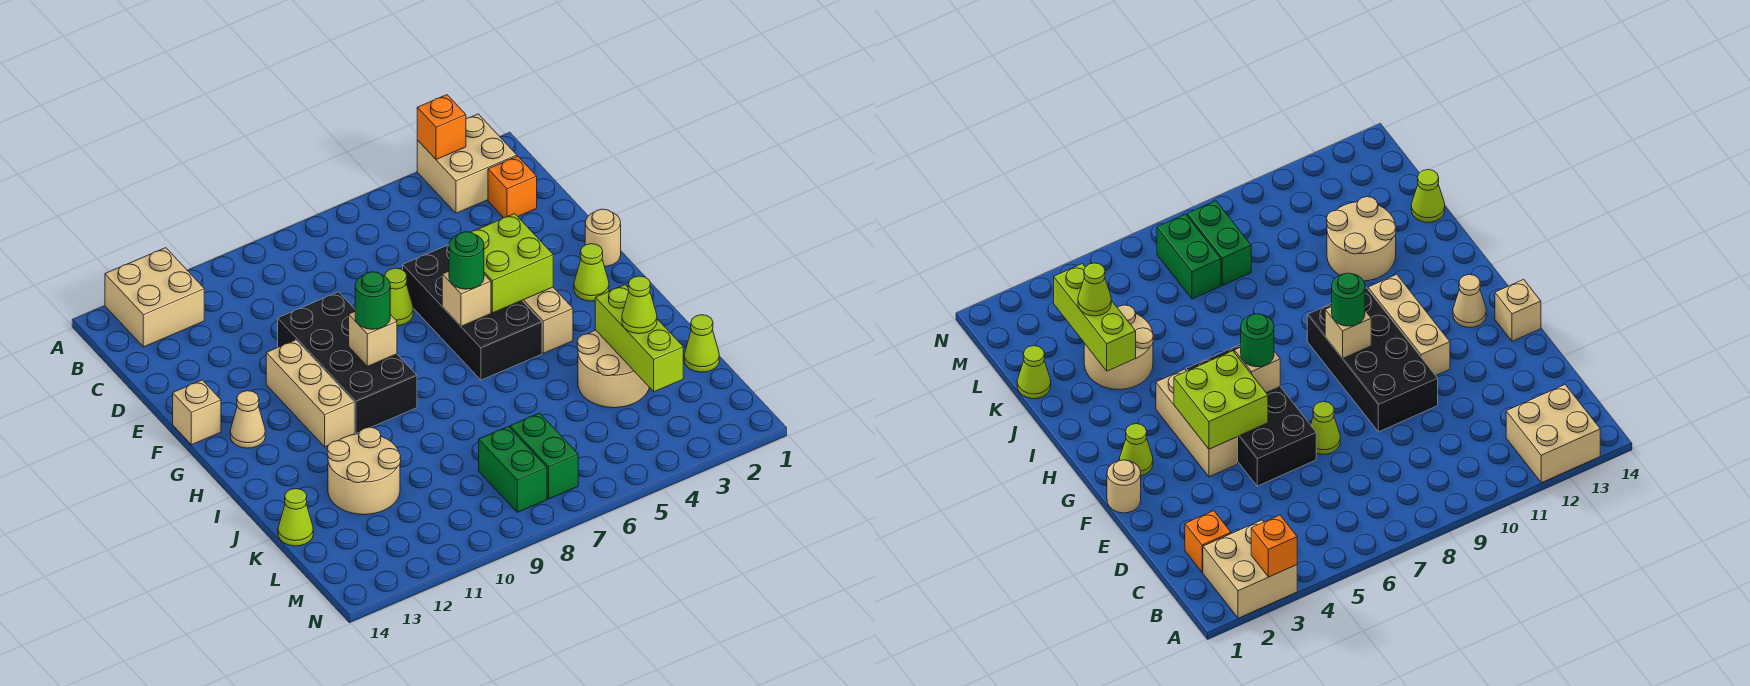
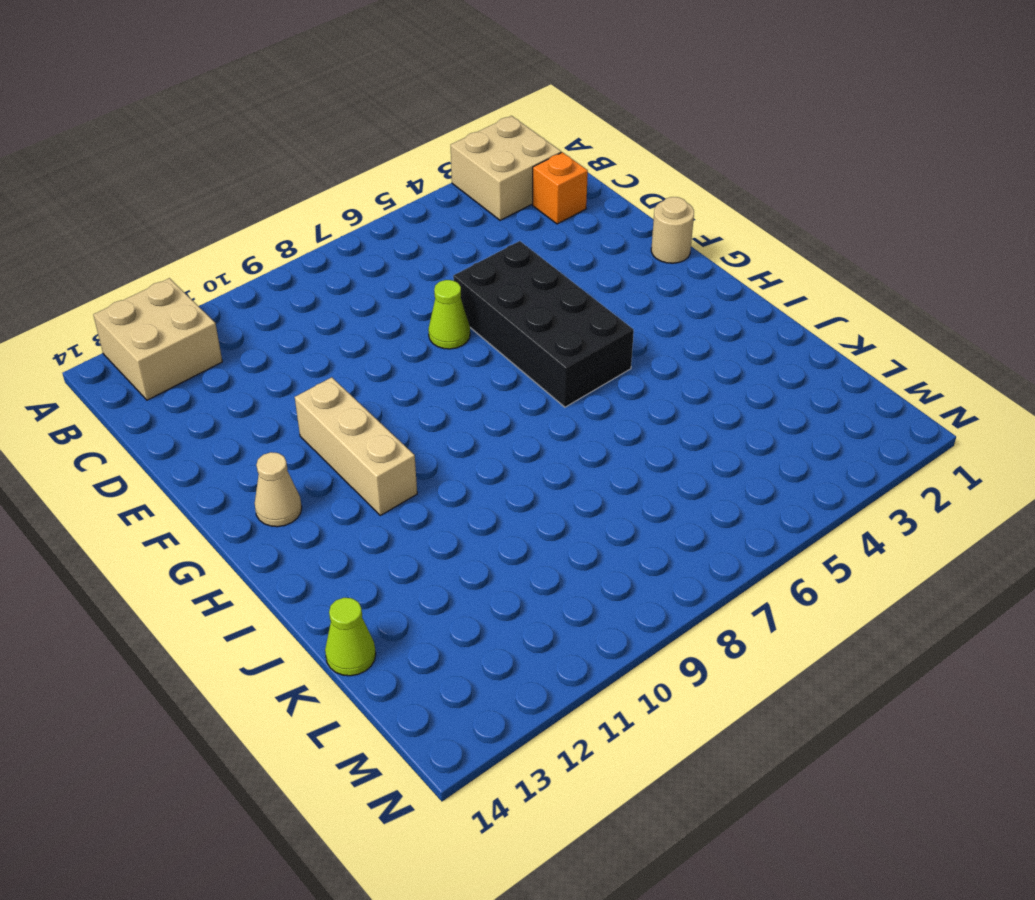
none -> black 2x4 brick [278,292,417,434]
none -> tan 1x3 brick [522,287,573,353]
none -> tan 1x1 brick [173,380,221,445]

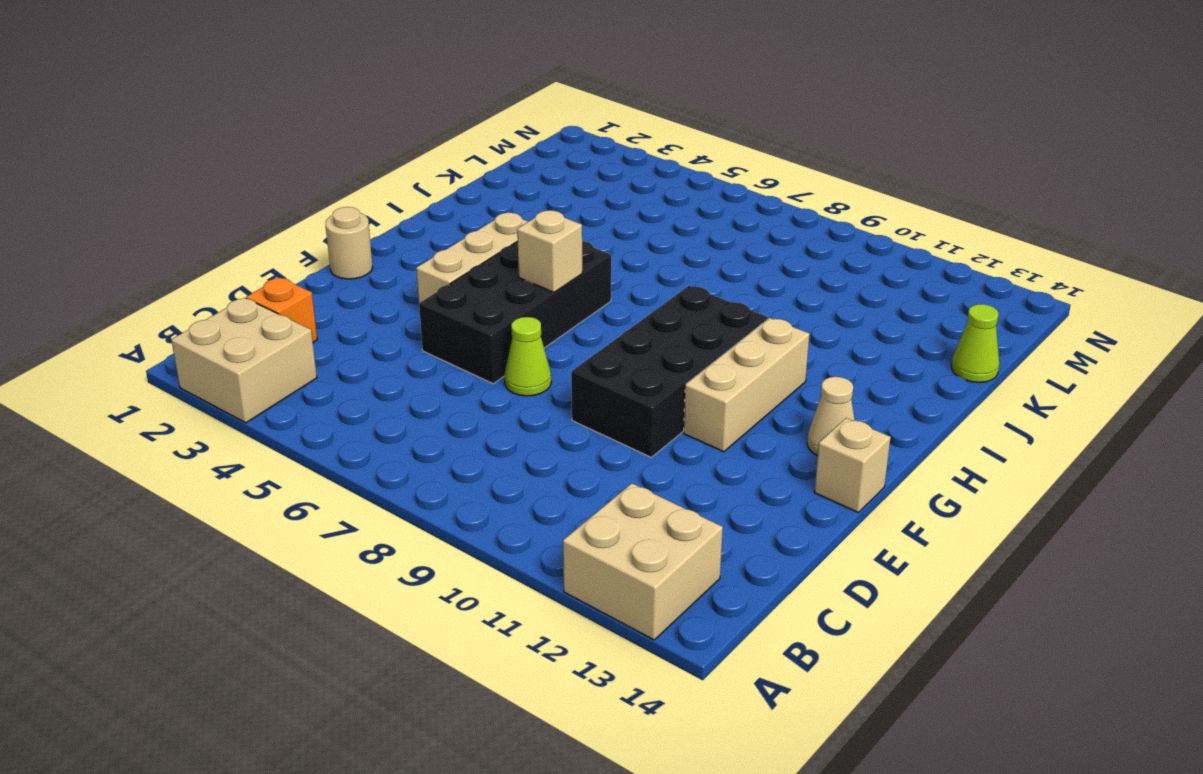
none -> lime 1x1 cone [574,244,609,301]
none -> tan 2x2 round brick [577,330,649,408]
none -> tan 2x2 round brick [327,427,401,515]

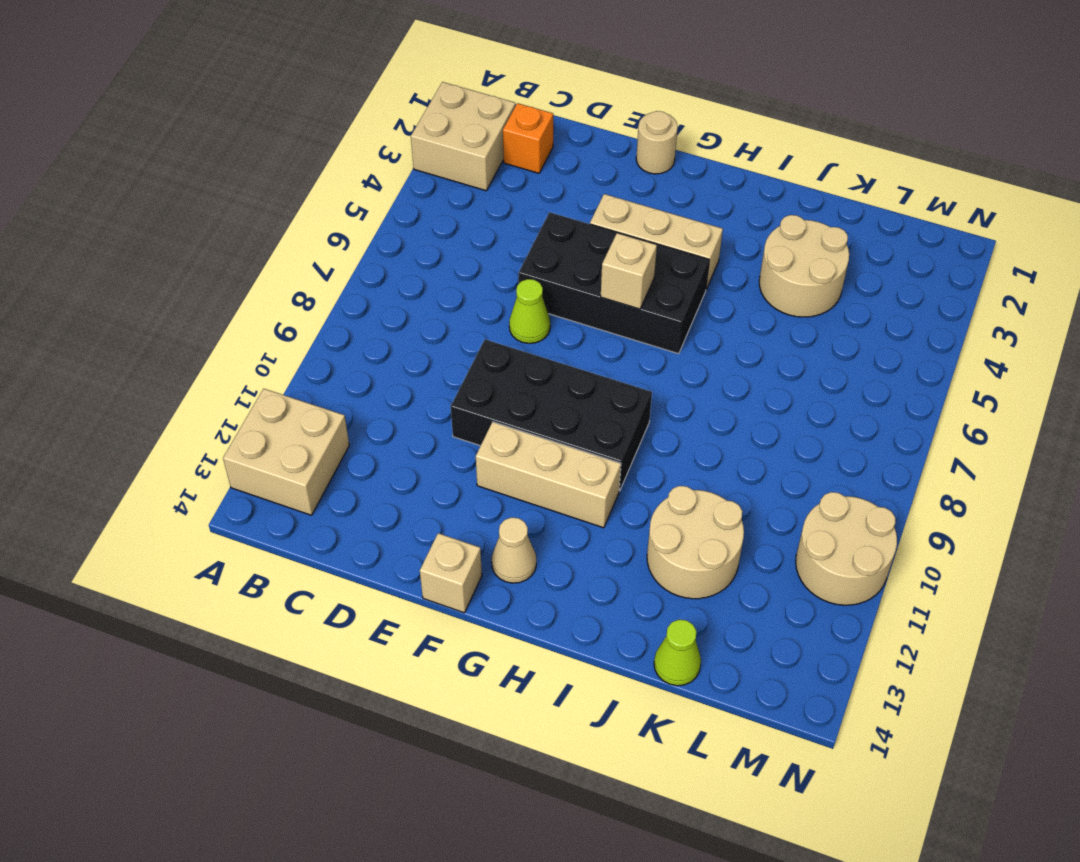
tan 2x2 round brick [796,492,897,605] -> none
none -> lime 1x1 cone [574,244,609,301]
none -> lime 1x1 cone [684,315,719,372]
none -> green 1x2 brick [510,413,578,499]

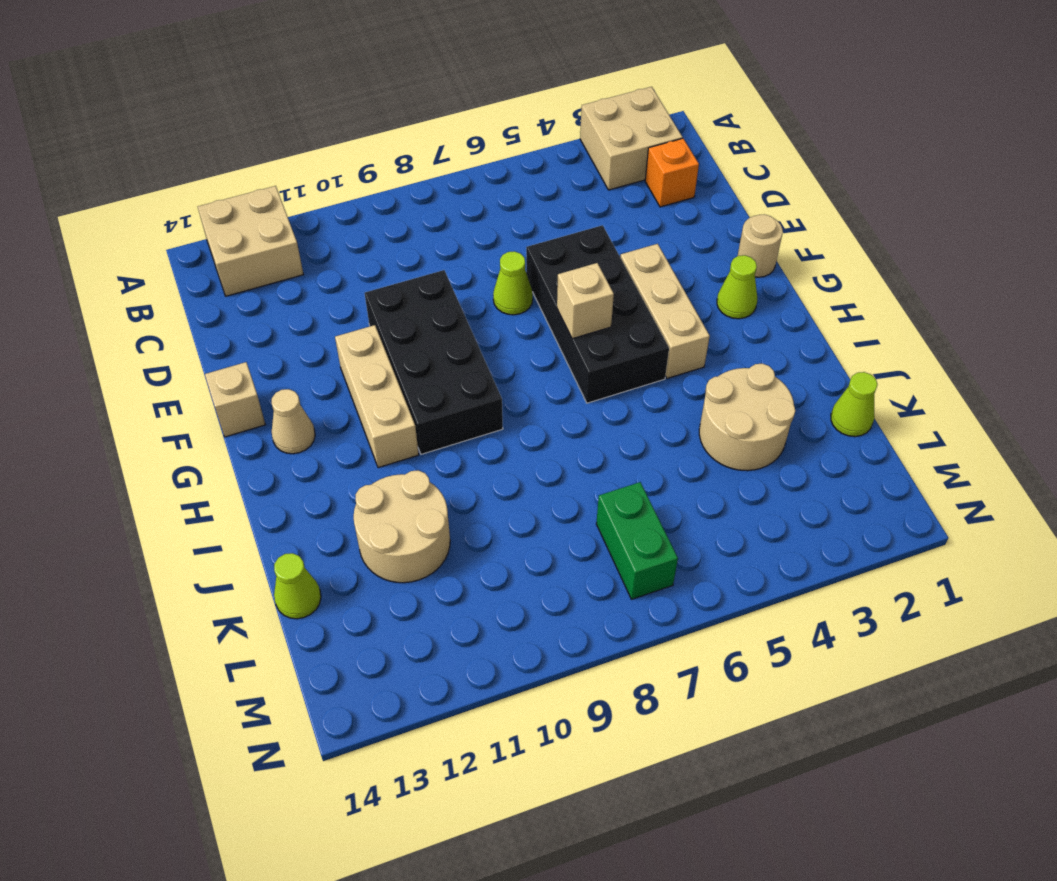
none -> green 1x2 brick [479,426,547,512]
none -> orange 1x1 brick [417,95,466,160]
none -> lime 2x2 brick [471,214,553,313]

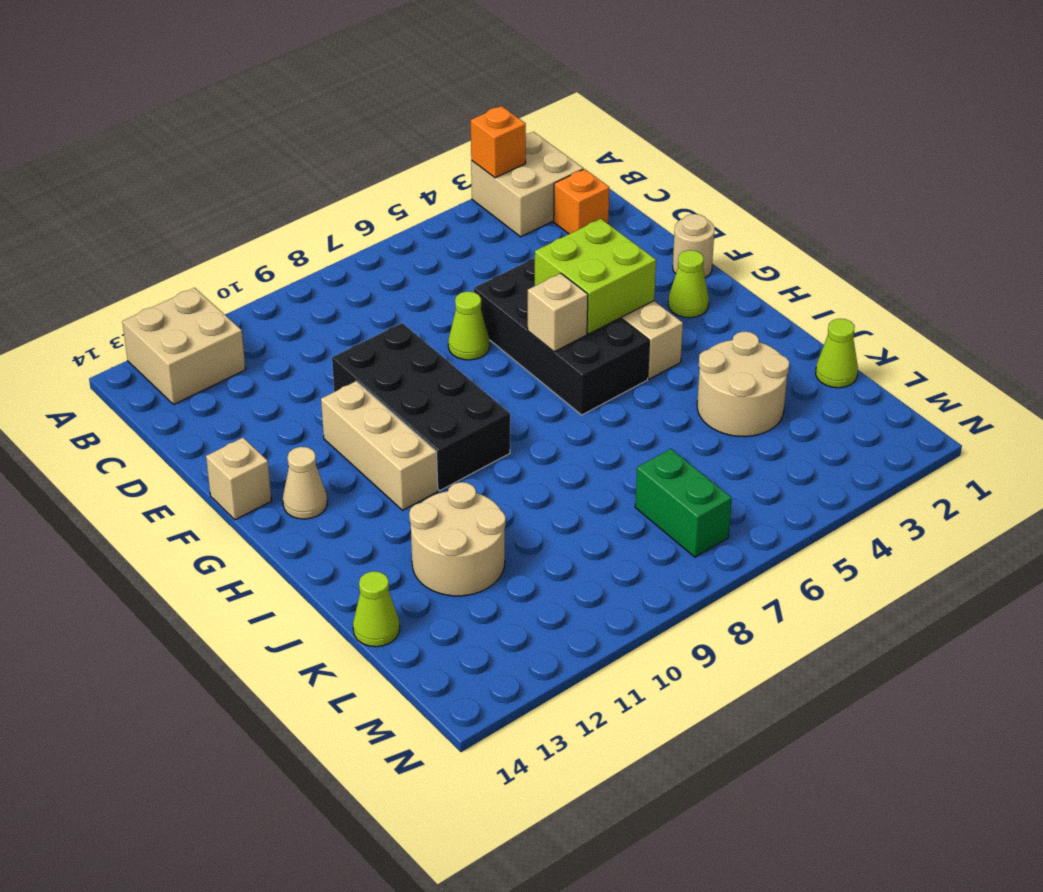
none -> green 1x2 brick [479,426,547,512]
none -> tan 1x1 brick [349,312,397,366]
none -> lime 1x3 brick [595,285,683,392]

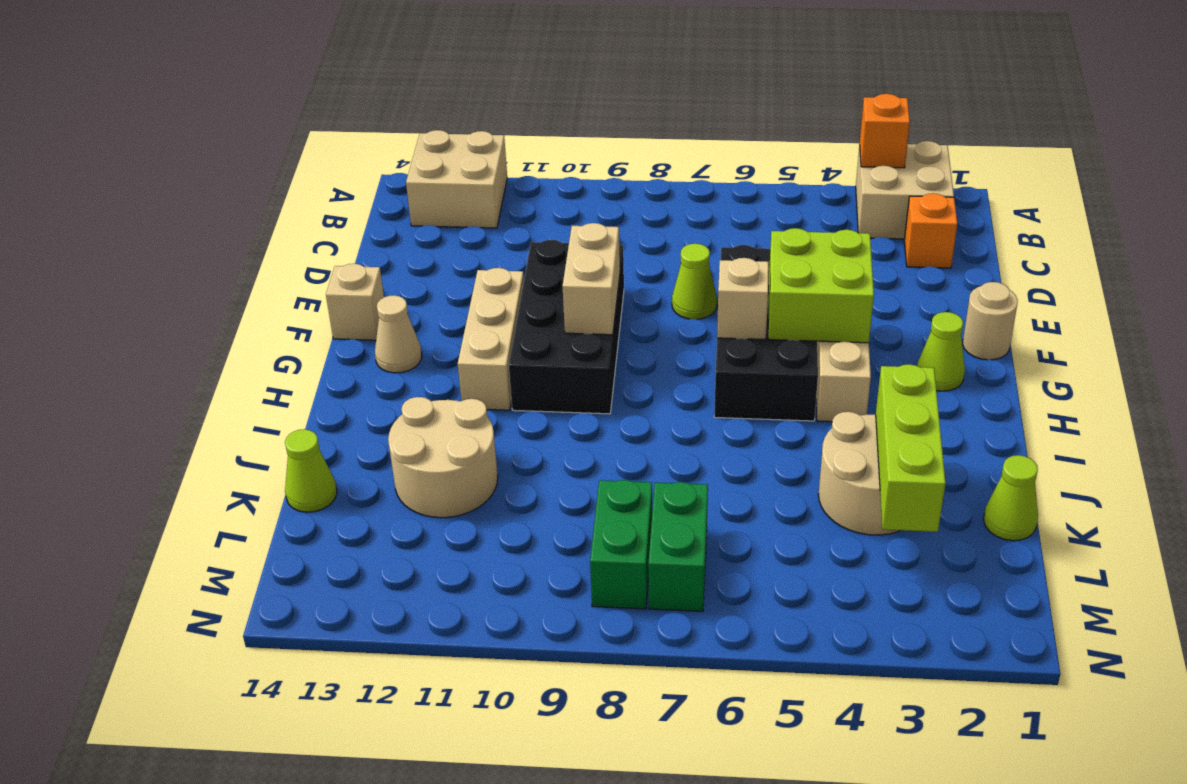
tan 1x2 brick [563,223,620,335] -> tan 1x1 brick [349,312,397,366]
none -> green 1x1 round brick [449,232,484,289]
none -> green 1x1 round brick [355,272,390,329]
none -> lime 1x1 cone [622,276,657,334]

